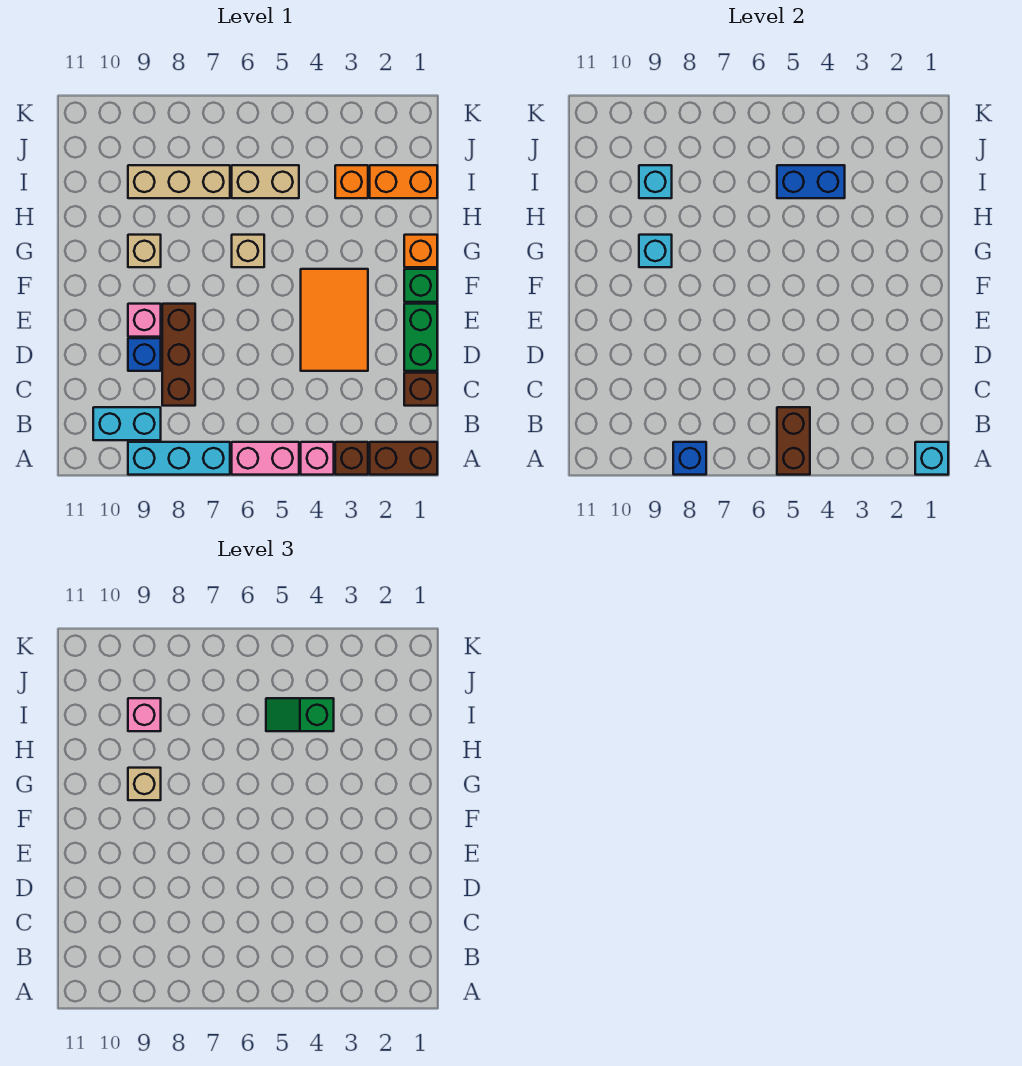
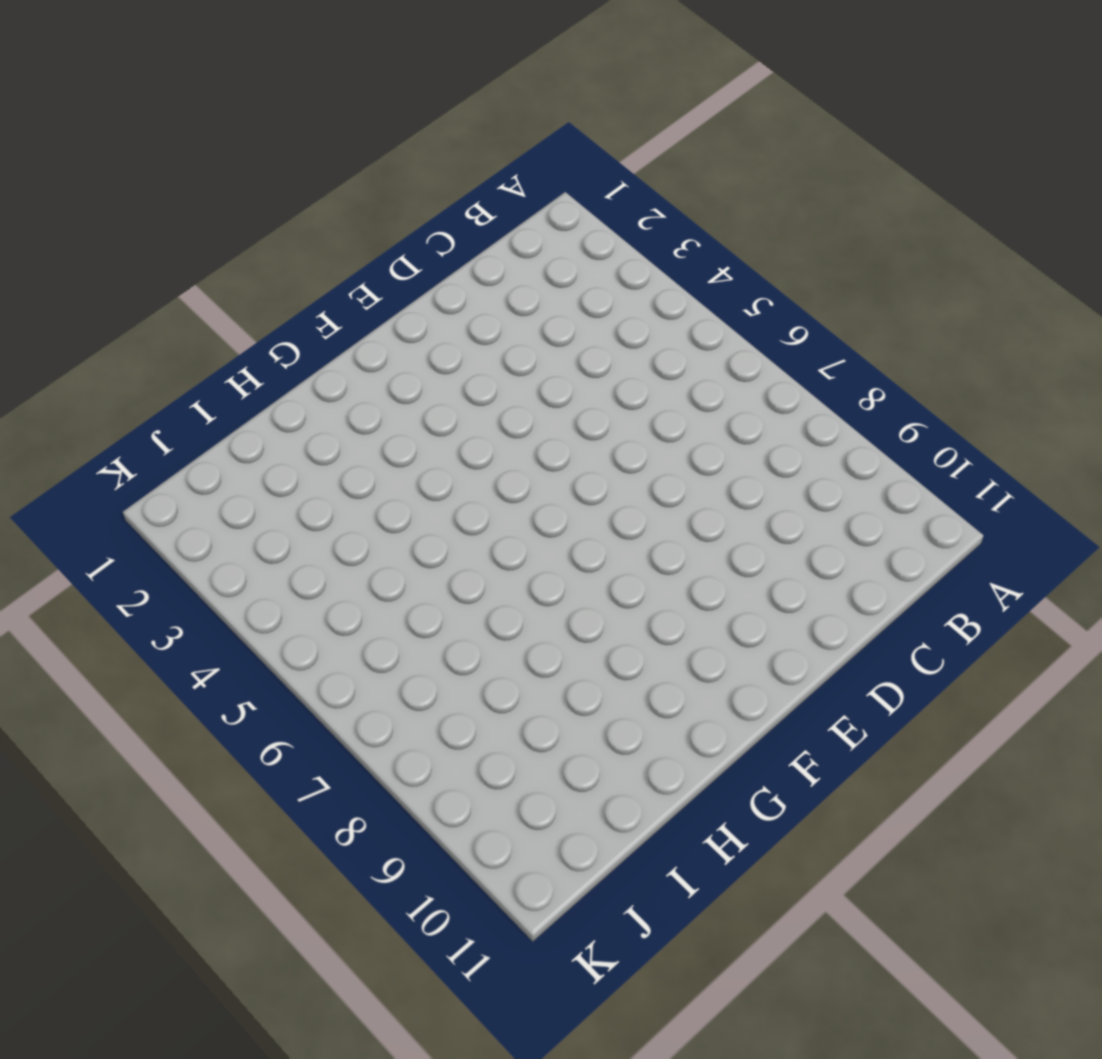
none -> brown 1x2 brick [370,442,437,475]
none -> brown 1x1 brick [335,442,368,475]
none -> pink 1x1 brick [301,442,334,475]

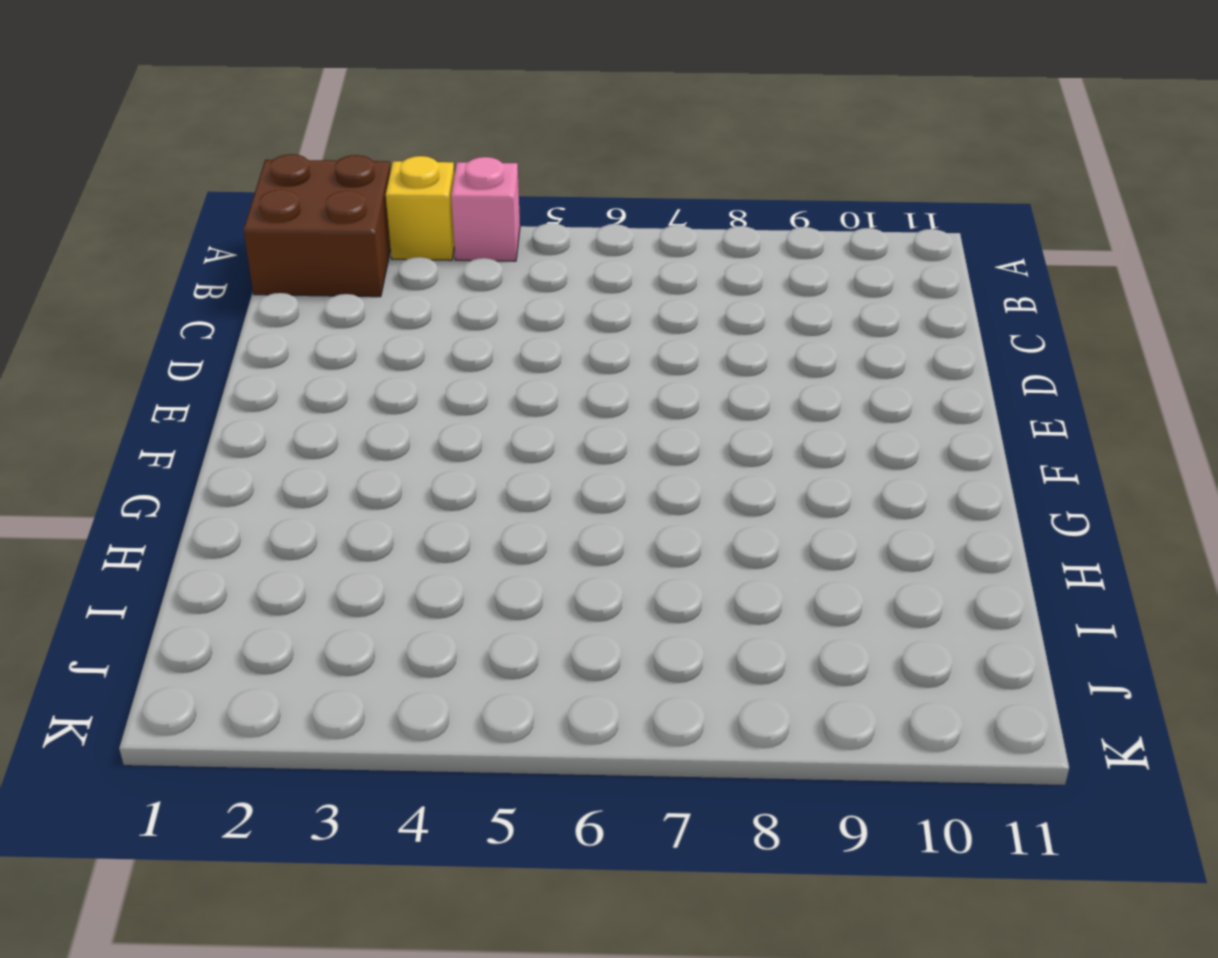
brown 2x2 brick [243,154,391,297] -> brown 1x2 brick [370,442,437,475]
yellow 1x1 brick [386,156,454,260] -> brown 1x1 brick [335,442,368,475]
none -> pink 1x2 brick [232,442,299,475]
none -> cyan 1x3 brick [128,442,230,475]
none -> cyan 1x2 brick [93,407,161,440]

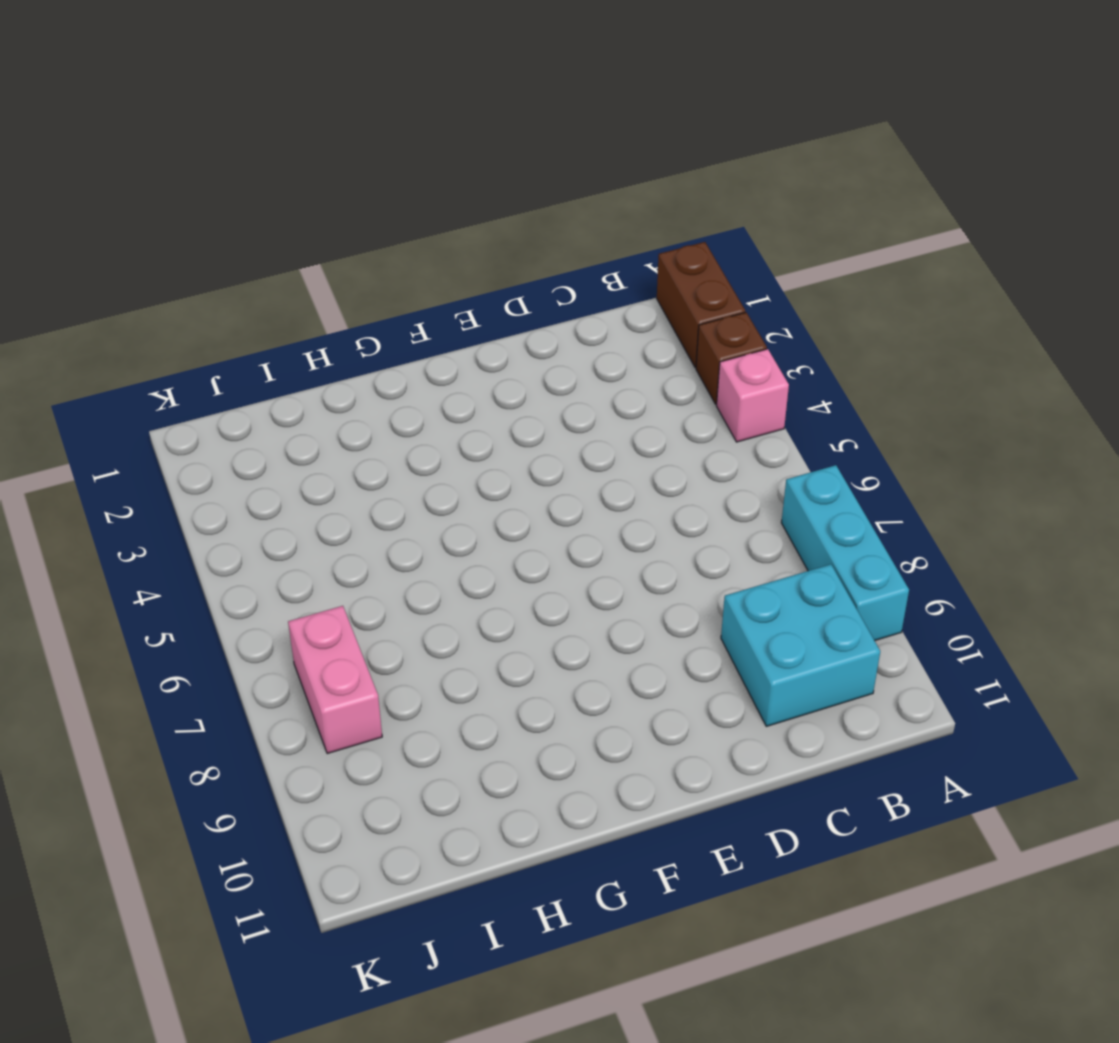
cyan 2x2 brick [721,564,880,726] -> cyan 1x2 brick [93,407,161,440]
pink 1x2 brick [288,606,382,754] -> pink 1x2 brick moved to [232,442,299,475]
none -> brown 1x1 brick [404,373,437,406]
none -> brown 1x3 brick [162,304,195,406]
none -> green 1x2 brick [404,304,437,371]

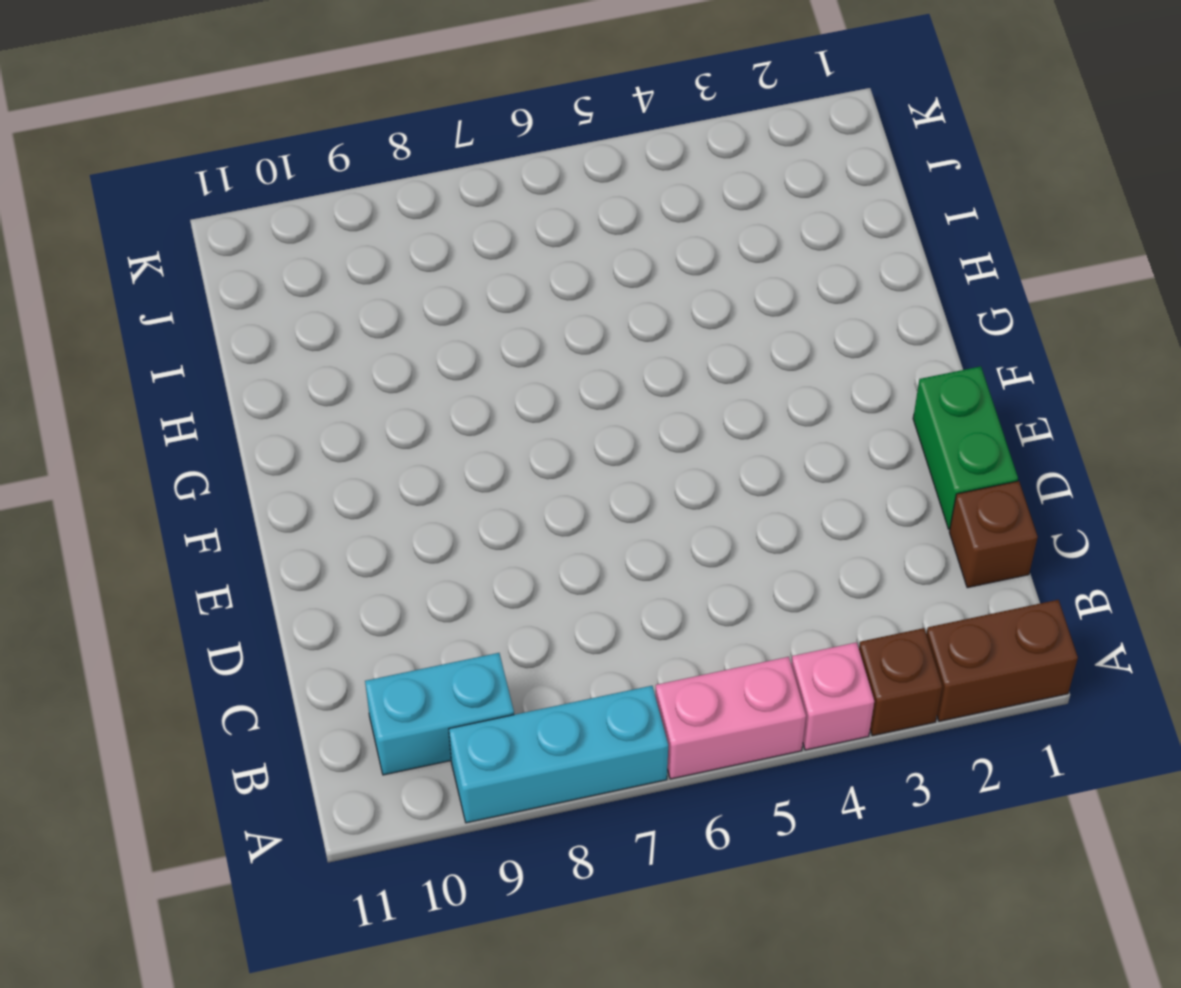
none -> brown 1x3 brick [162,304,195,406]
none -> orange 2x3 tile [301,269,368,371]
none -> blue 1x1 brick [128,338,161,371]

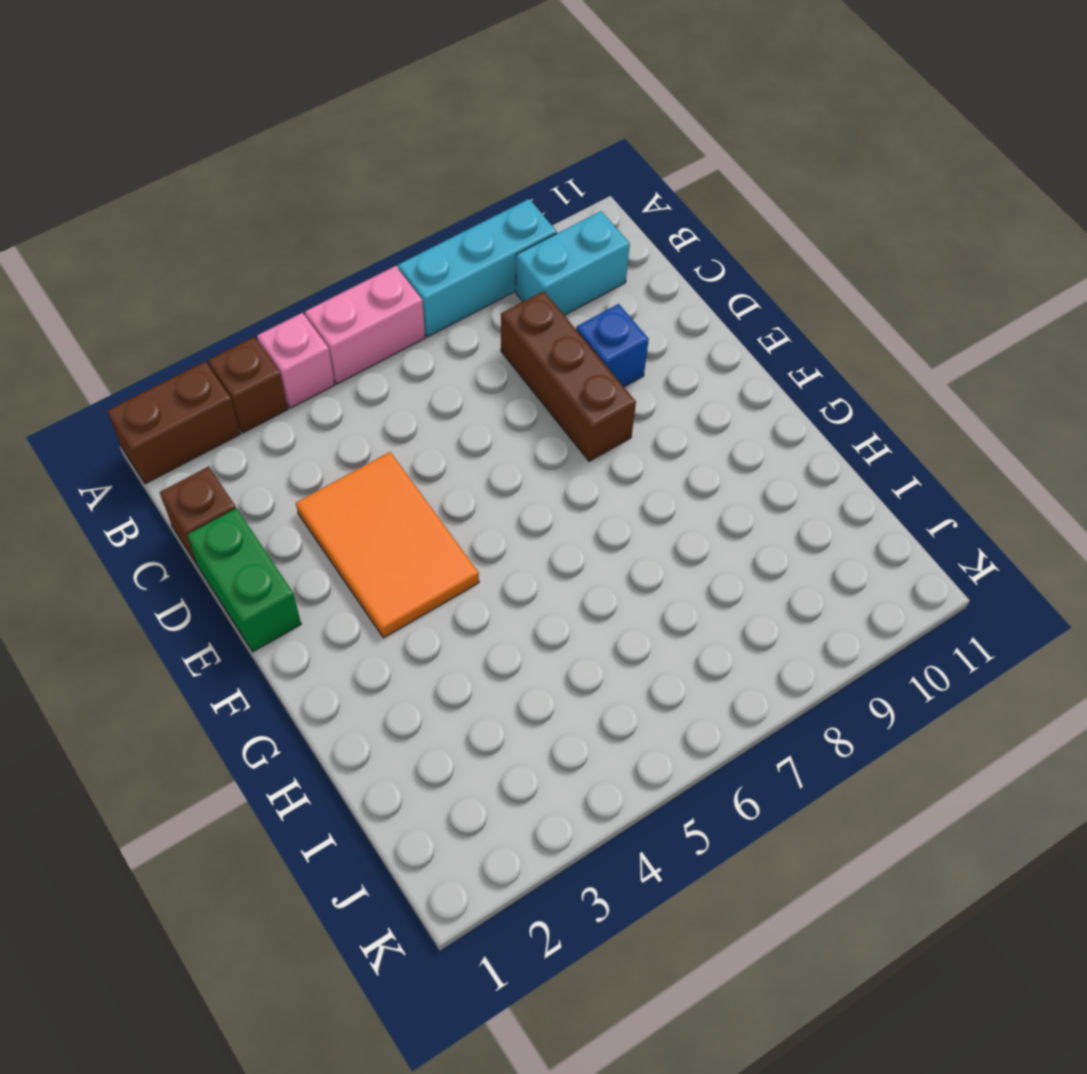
none -> pink 1x1 brick [128,304,161,337]
none -> green 1x1 brick [404,269,437,302]
none -> orange 1x1 brick [404,235,437,267]

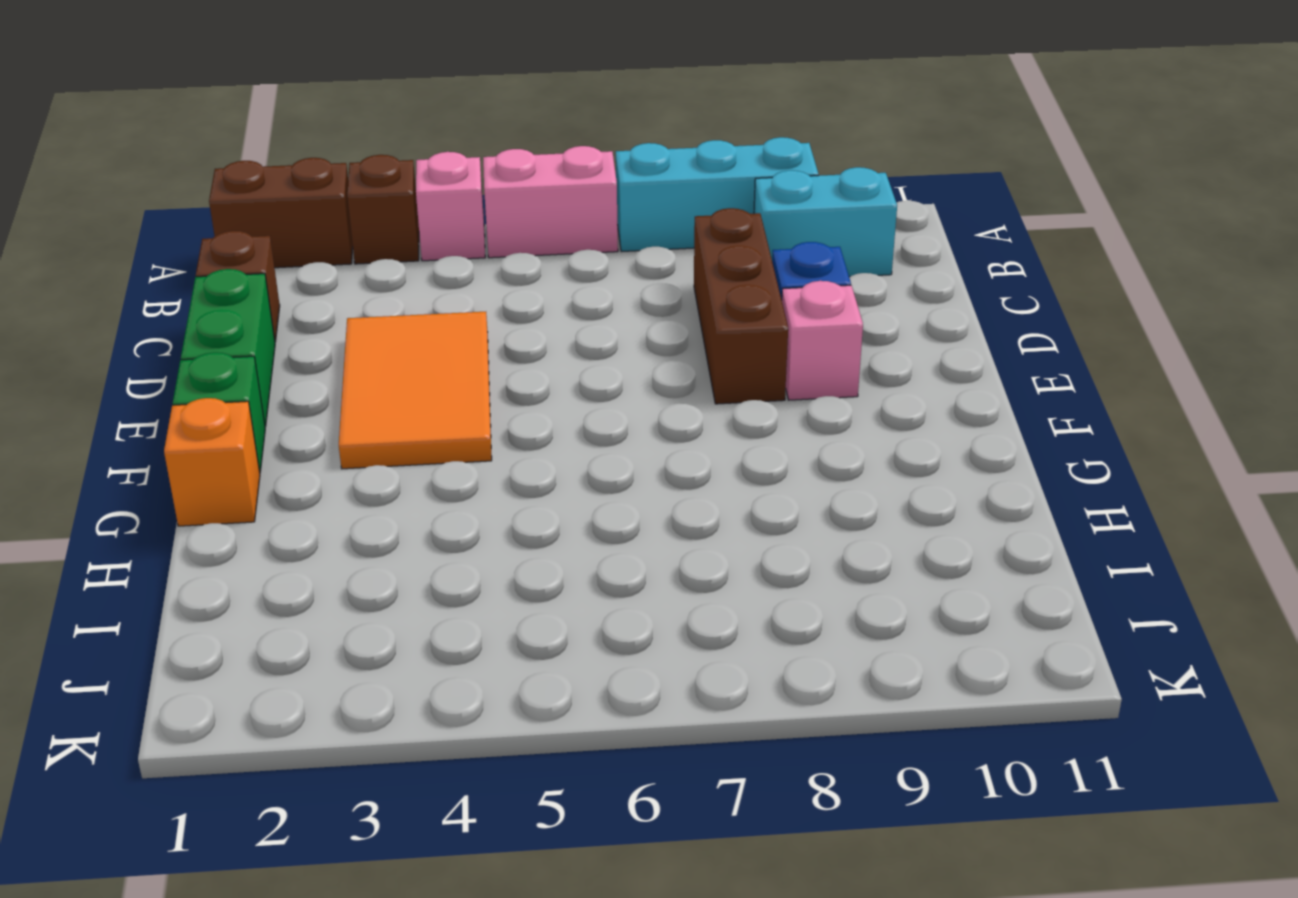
none -> tan 1x1 brick [232,235,264,267]
none -> tan 1x1 brick [128,235,161,267]
none -> orange 1x2 brick [370,165,437,198]

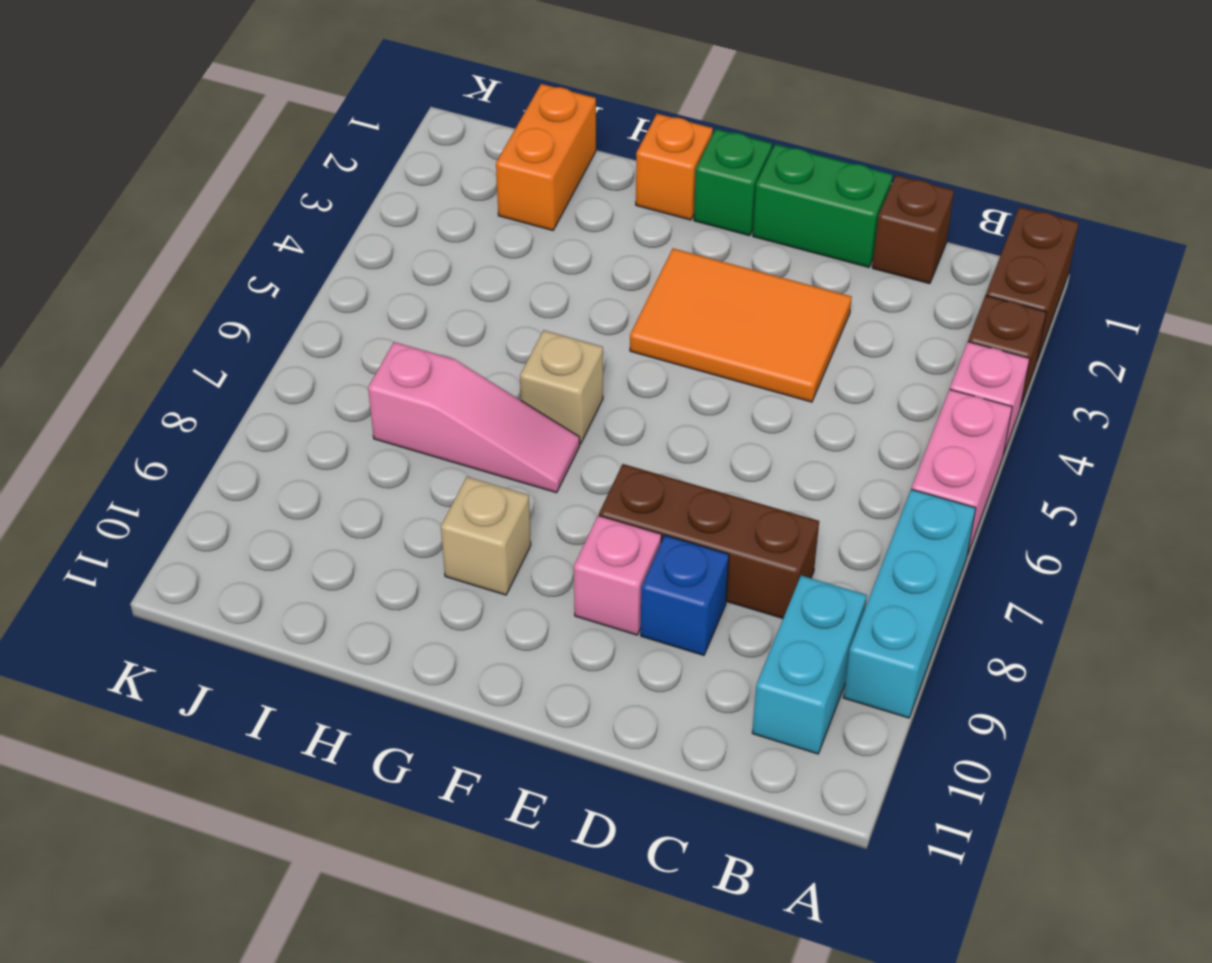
pink 1x3 slope [368,342,580,493] -> tan 1x3 brick [128,165,230,198]
none -> orange 1x1 brick [335,165,368,198]
none -> tan 1x2 brick [232,165,299,198]
none -> cyan 1x1 brick [915,442,948,475]

